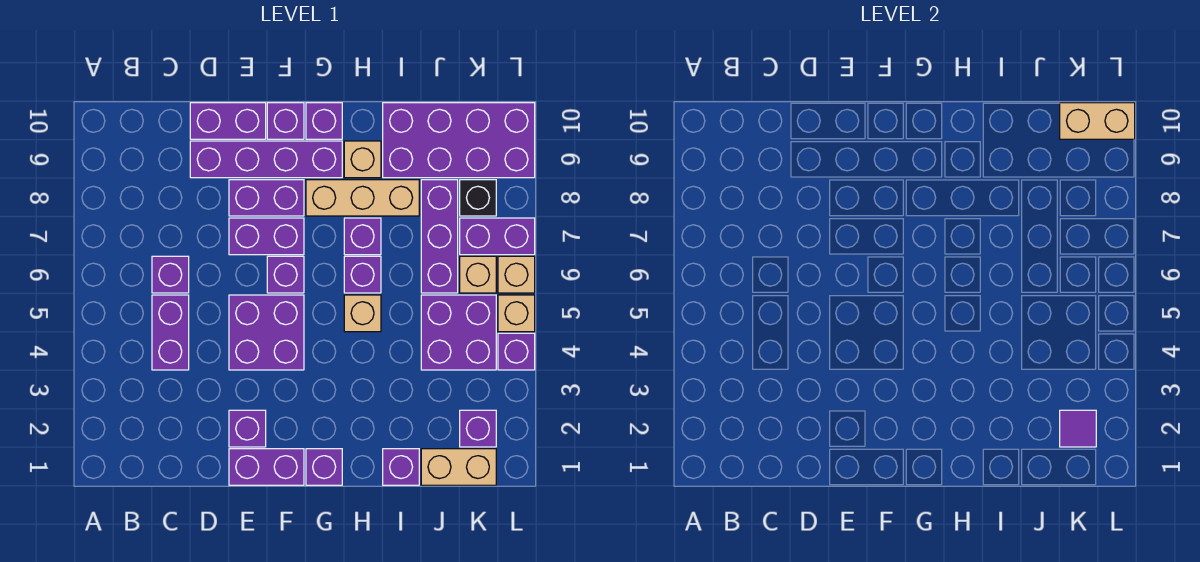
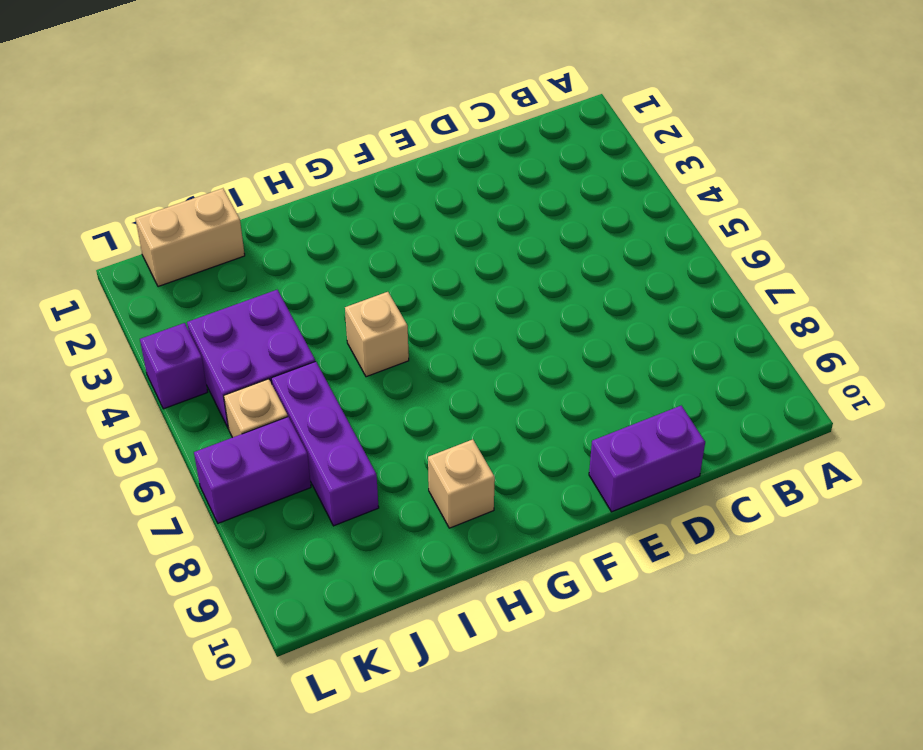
none -> purple 1x2 brick [152,295,189,370]
none -> purple 1x1 brick [152,256,189,293]
none -> purple 1x4 brick [190,141,342,178]
none -> purple 1x2 brick [229,449,304,485]

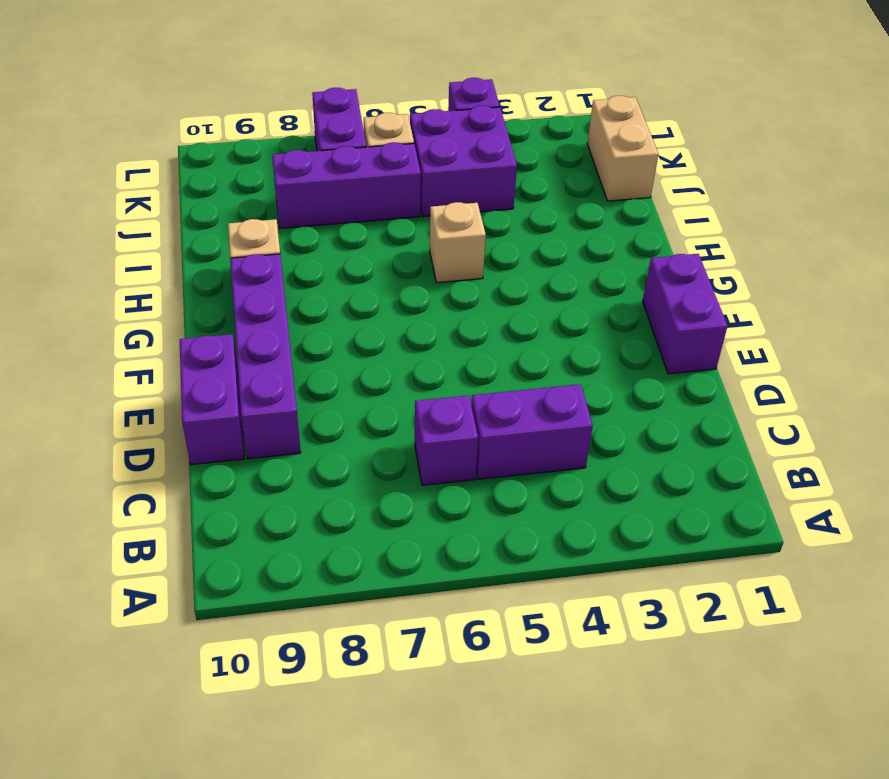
none -> purple 1x1 brick [229,410,266,447]
none -> purple 2x2 brick [229,295,304,370]
none -> purple 1x2 brick [229,218,304,255]
none -> purple 1x2 brick [229,180,304,216]

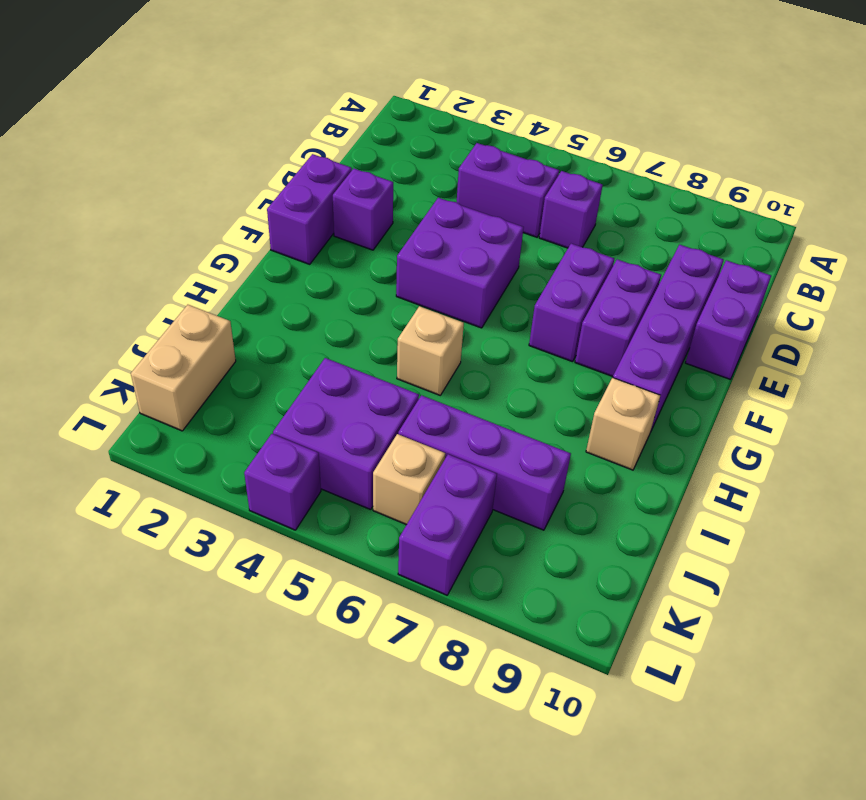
none -> purple 1x1 brick [267,256,304,293]
none -> purple 1x1 brick [267,103,304,139]
none -> purple 1x1 brick [306,449,342,485]
none -> tan 1x3 brick [306,180,419,216]

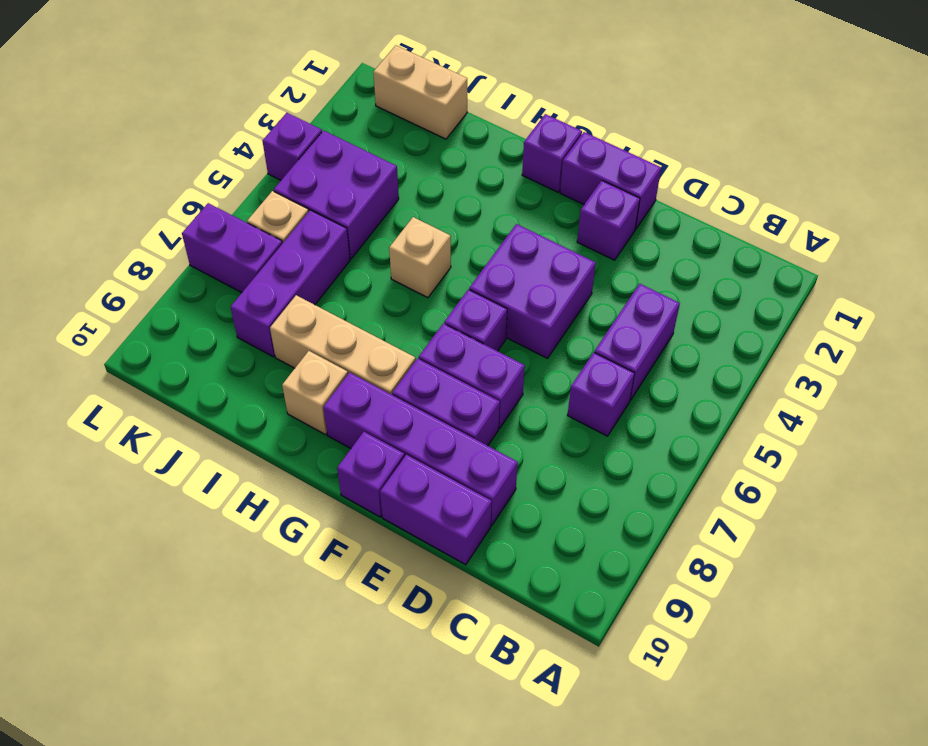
none -> purple 1x1 brick [306,103,342,139]
none -> purple 1x1 brick [344,256,381,293]
none -> purple 1x1 brick [344,218,381,255]
none -> purple 1x1 brick [383,449,419,485]

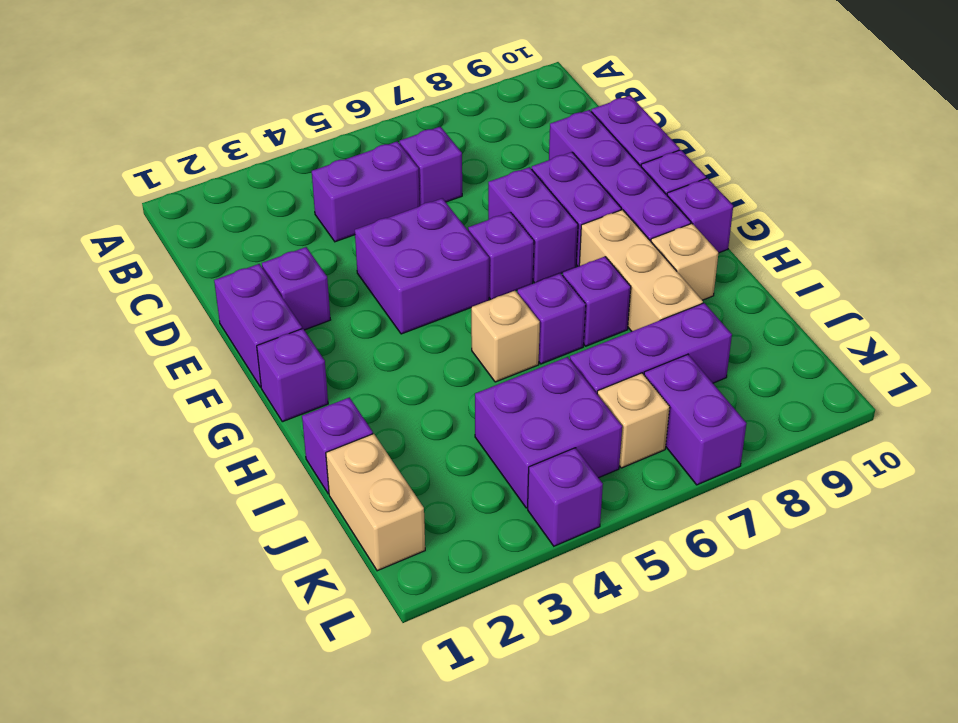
none -> purple 2x4 brick [383,103,535,178]
none -> purple 1x1 brick [460,410,496,447]
none -> black 1x1 brick [460,180,496,216]
none -> tan 1x1 brick [498,295,535,332]

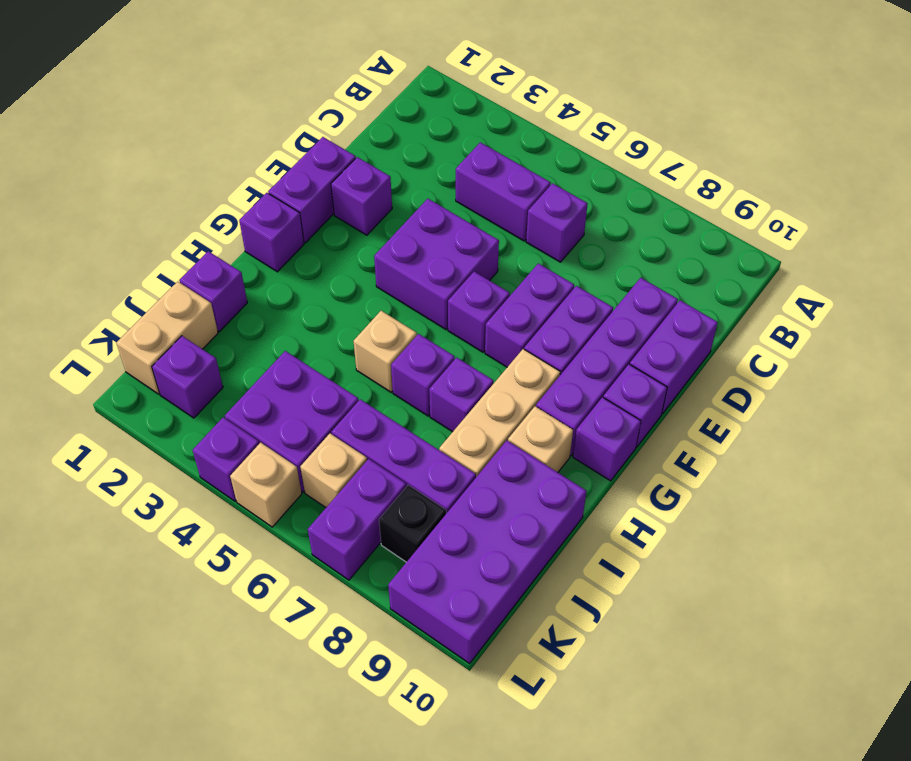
none -> tan 1x1 brick [498,256,535,293]
none -> purple 1x1 tile [1060,410,1096,447]
none -> tan 1x2 brick [1060,103,1135,139]

